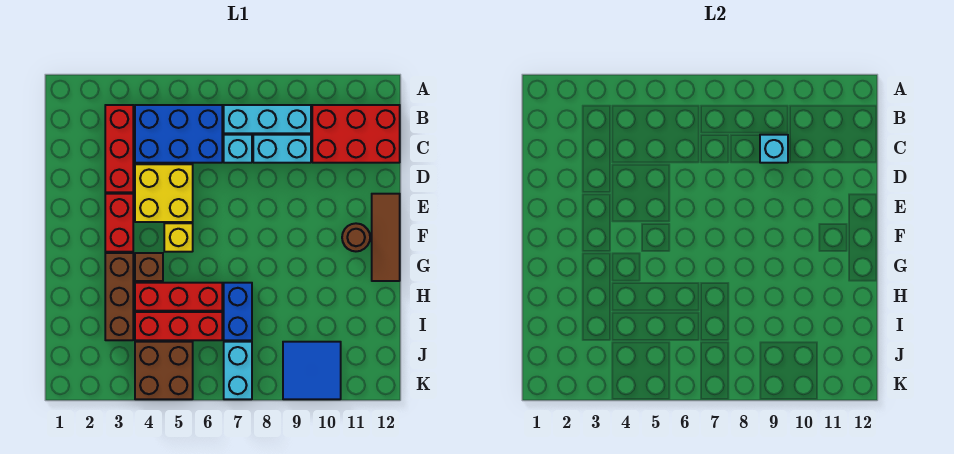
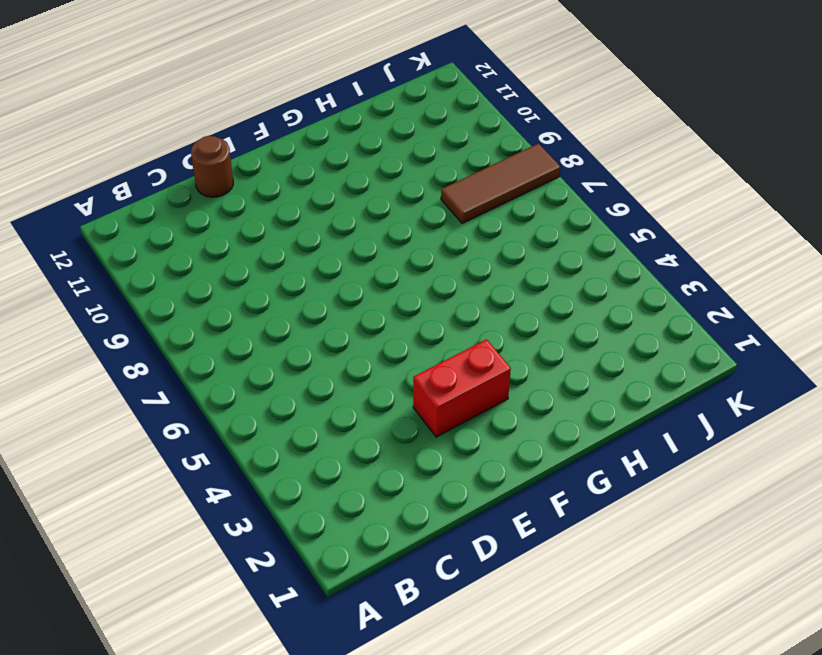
brown 1x1 round brick [191,136,233,197] -> brown 1x1 round brick moved to [342,223,370,251]
brown 1x3 tile [441,143,560,223] -> brown 1x3 tile moved to [372,194,400,281]
none -> red 1x3 brick [105,105,133,192]
none -> blue 2x3 brick [135,105,222,163]
none -> cyan 1x3 brick [224,105,311,133]

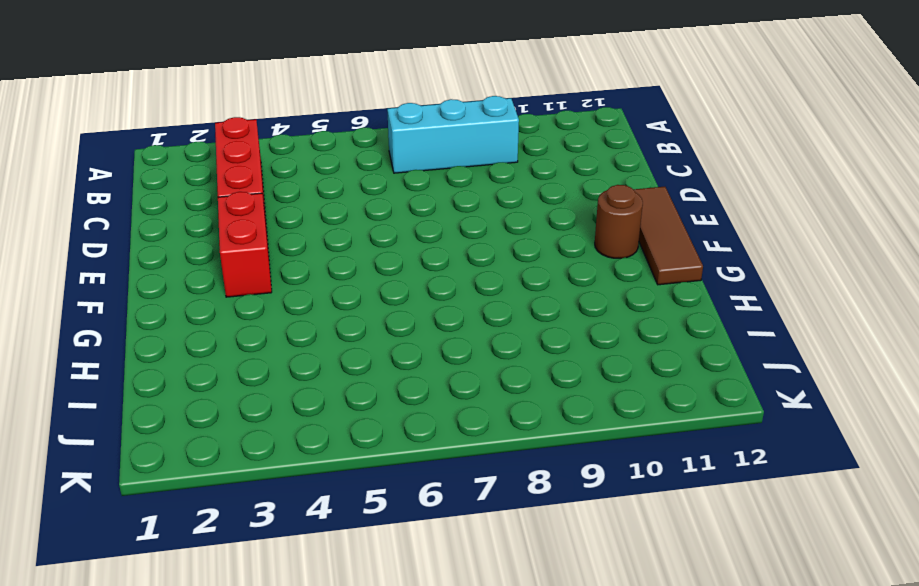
none -> blue 2x3 brick [135,105,222,163]
none -> red 2x3 brick [312,105,400,163]
none -> cyan 1x1 brick [224,135,252,163]

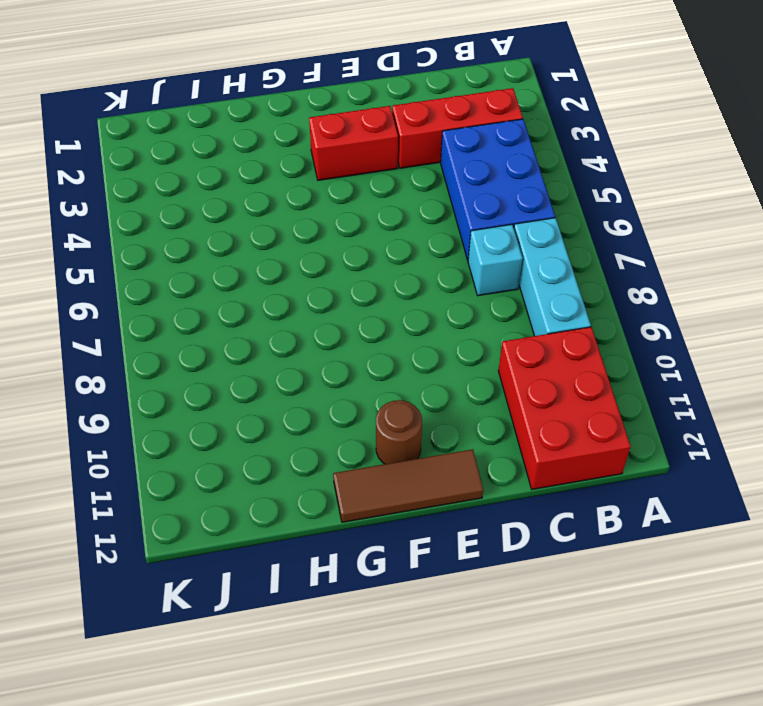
none -> cyan 1x2 brick [253,135,311,163]
none -> yellow 2x2 brick [135,164,193,222]
none -> yellow 1x1 brick [164,223,193,252]

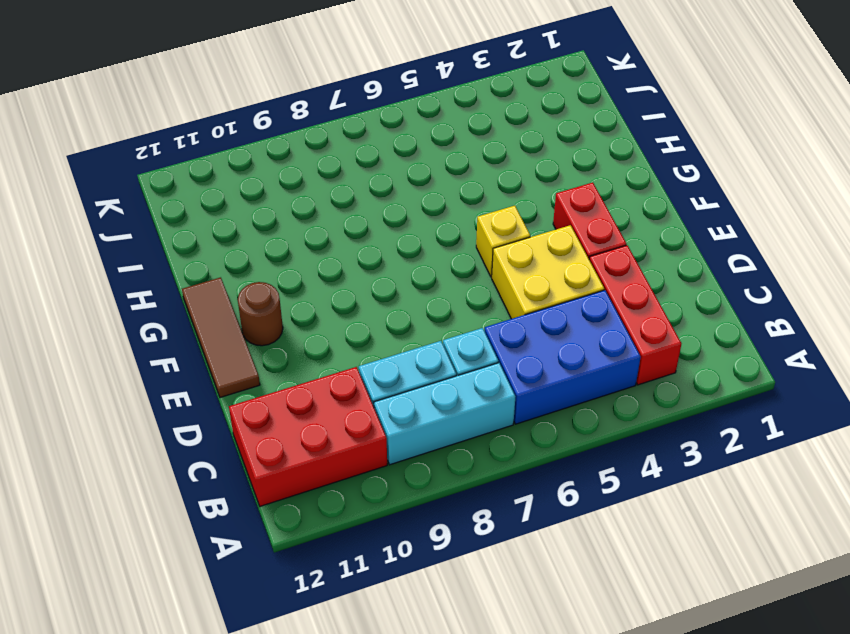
none -> brown 1x3 brick [105,253,133,340]
none -> brown 1x1 brick [135,253,163,281]
none -> red 1x3 brick [135,283,222,311]

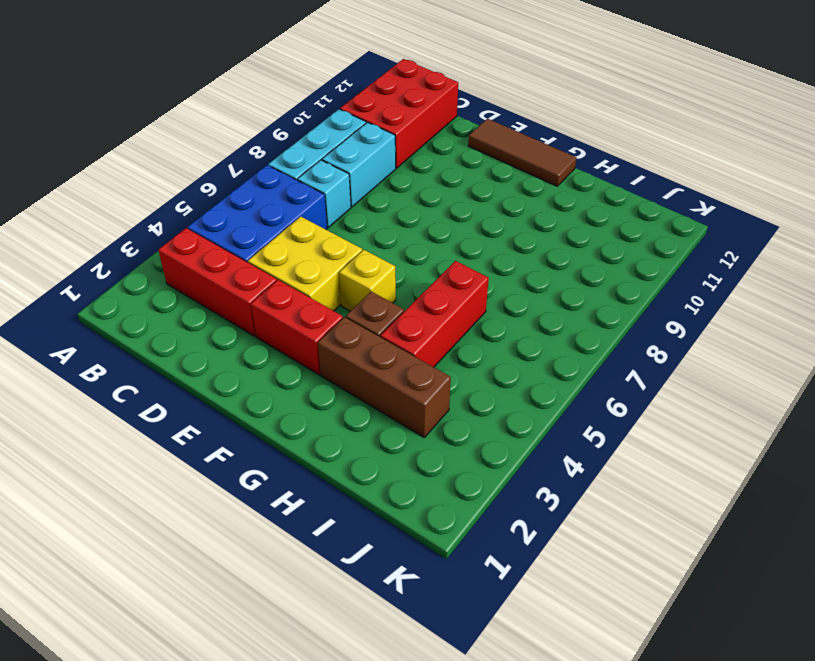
none -> brown 1x1 round brick [342,223,370,251]
none -> blue 1x2 brick [224,283,252,340]
none -> red 1x3 brick [135,312,222,340]

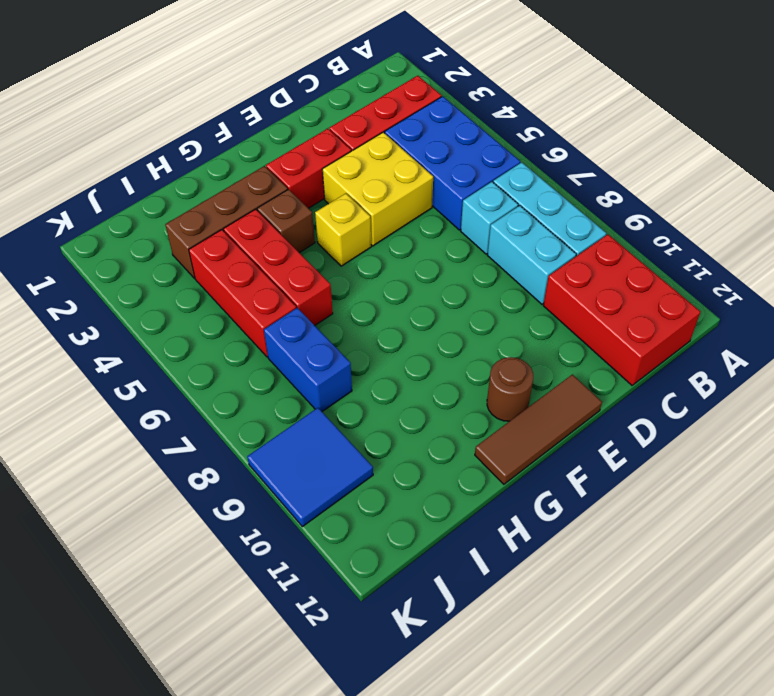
blue 1x2 brick [264,308,352,412] -> blue 1x2 brick turned to [224,283,252,340]
none -> brown 2x2 brick [135,342,193,399]
none -> cyan 1x2 brick [224,342,252,399]
none -> cyan 1x1 brick [760,135,788,163]

